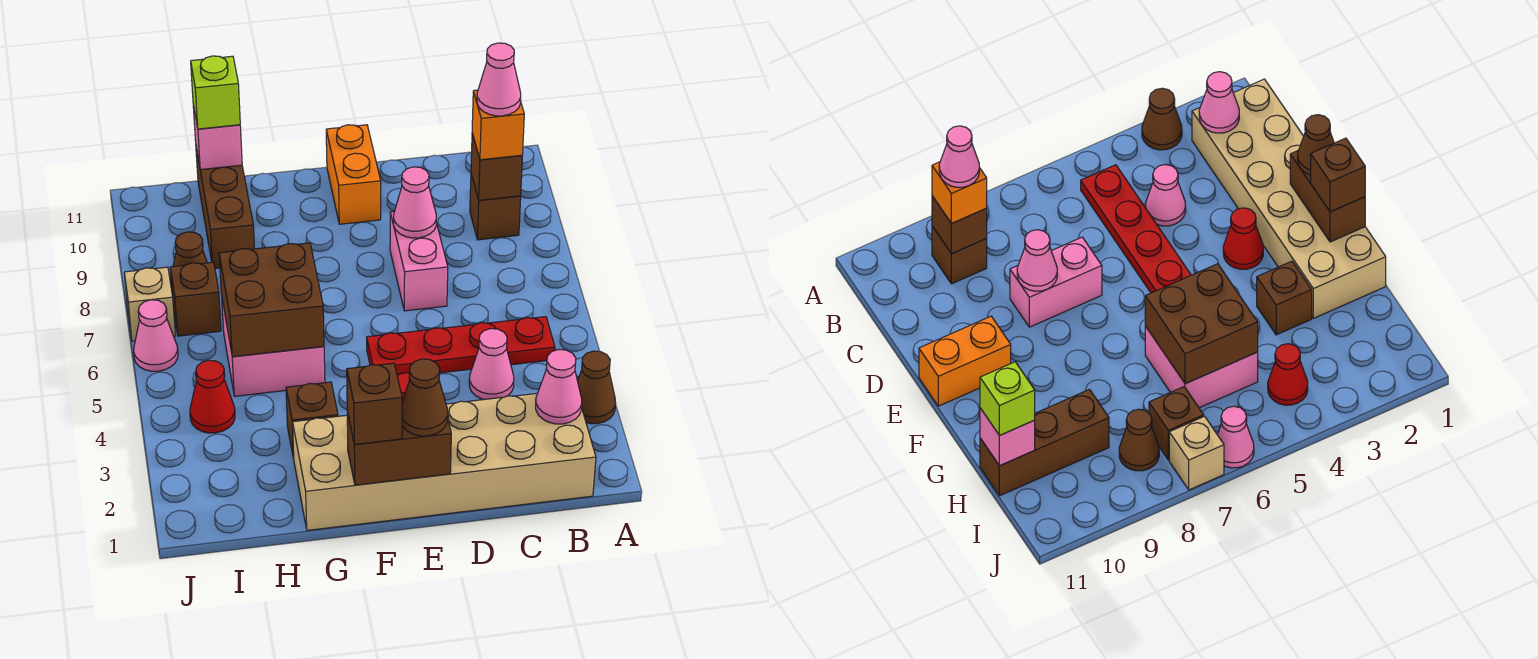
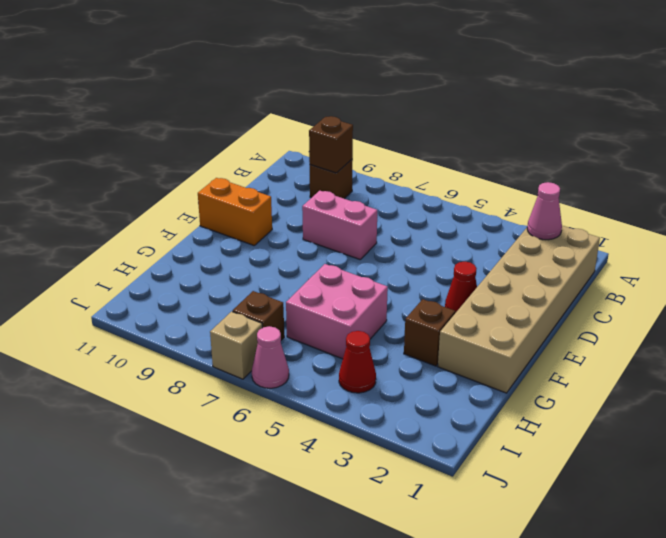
none -> brown 1x1 cone [578,351,616,424]
none -> red 1x4 plate [367,317,555,375]
none -> pink 1x1 cone [469,329,514,400]

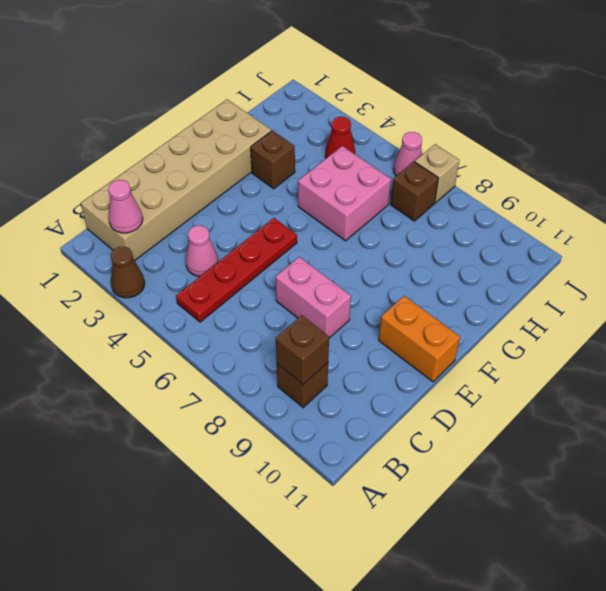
none -> red 1x1 cone [1223,208,1263,269]
none -> brown 1x3 brick [196,148,254,268]
none -> brown 1x1 cone [170,232,207,290]

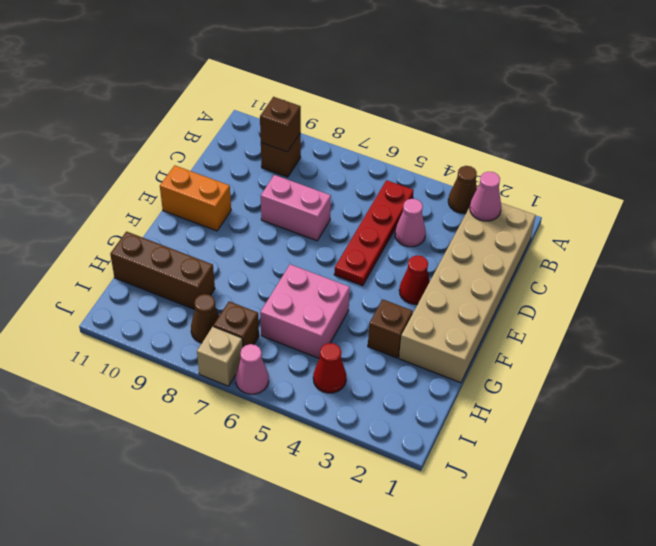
none -> pink 1x1 cone [394,167,436,238]
none -> brown 1x2 brick [347,412,451,485]
none -> brown 2x2 brick [219,243,324,357]

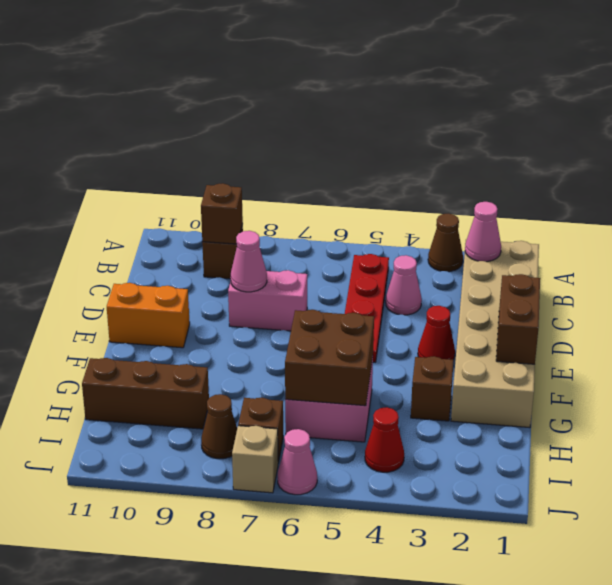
none -> pink 1x1 brick [193,105,242,170]
none -> orange 1x1 brick [472,90,524,160]
none -> brown 1x1 cone [402,359,448,436]

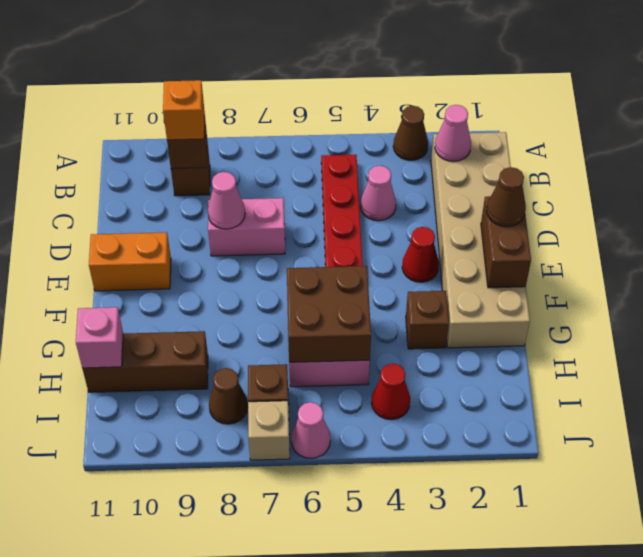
none -> brown 1x1 brick [347,363,402,445]
none -> lime 1x1 brick [191,56,240,129]
none -> pink 1x1 cone [477,43,521,116]

